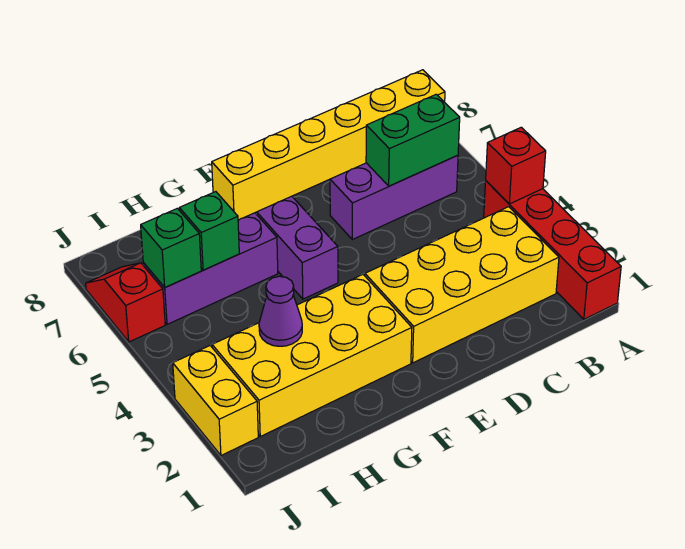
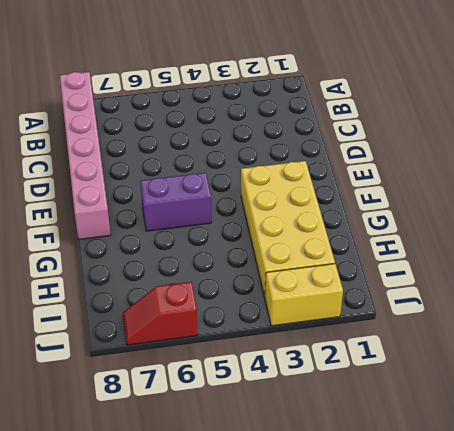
pink 1x6 brick [60,72,111,239] -> yellow 1x6 brick [212,70,445,220]
none -> red 1x4 brick [484,181,621,319]
none -> yellow 2x4 brick [365,207,559,363]
none -> purple 1x3 brick [330,155,458,239]

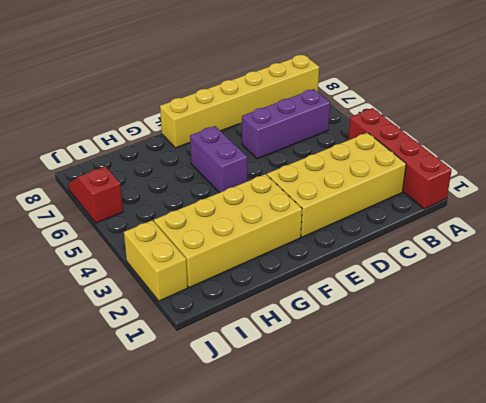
none -> purple 1x3 brick [143,213,278,324]
none -> red 1x1 brick [486,127,546,204]
none -> green 1x2 brick [366,94,460,186]

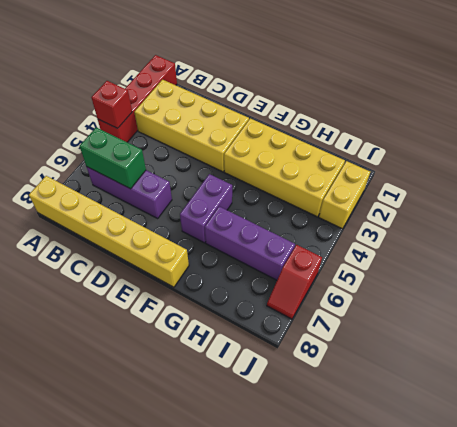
none -> purple 1x1 cone [259,276,302,346]
none -> green 1x1 brick [179,192,239,270]
none -> green 1x1 brick [141,208,201,287]

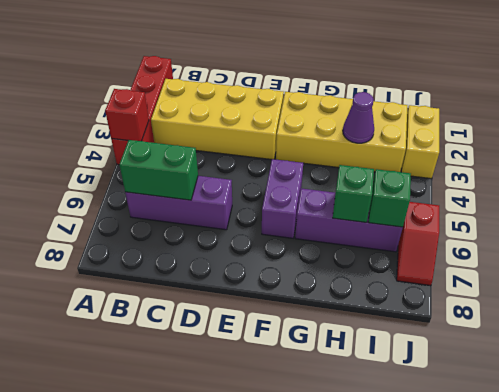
none -> yellow 1x6 brick [212,70,445,220]

